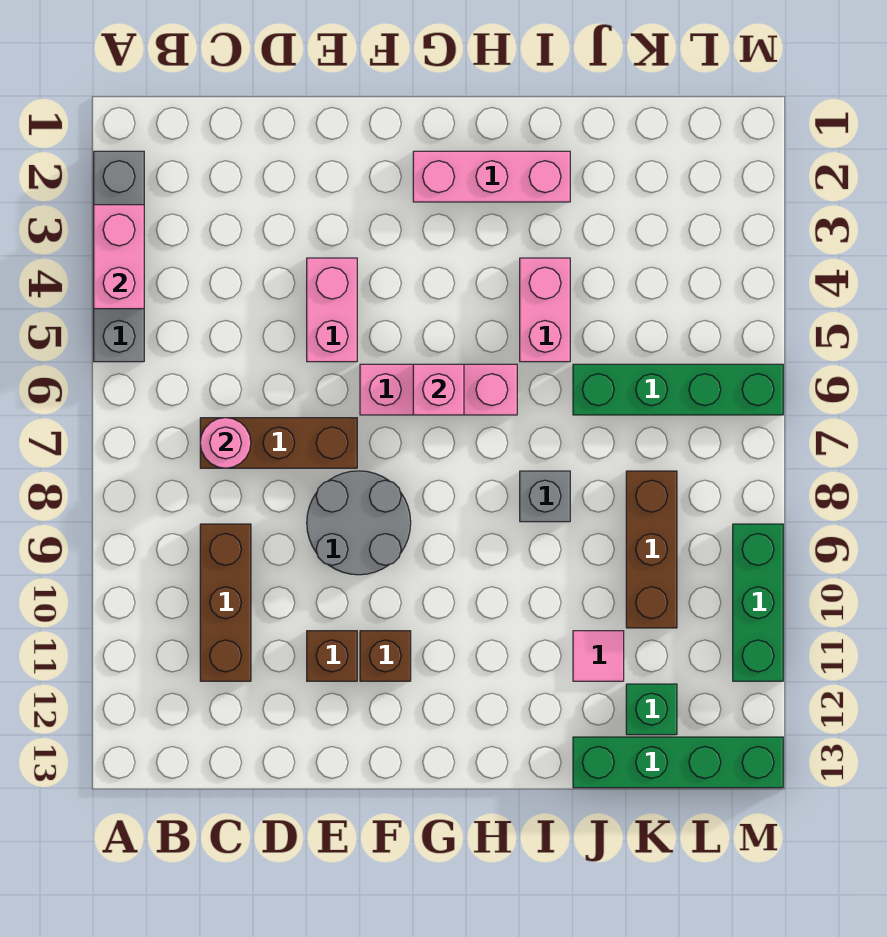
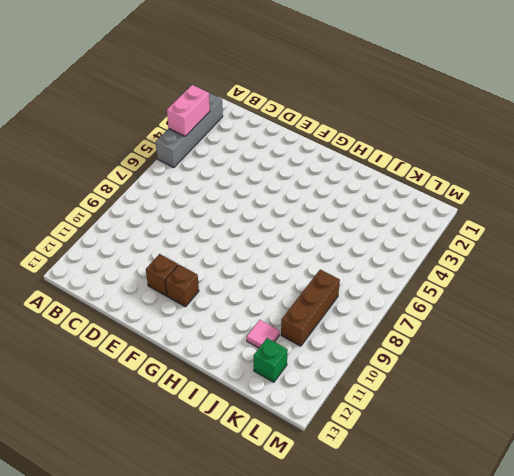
none -> brown 1x3 brick [200,418,357,468]
none -> brown 1x3 brick [200,524,251,681]
none -> pink 1x2 brick [307,258,357,362]

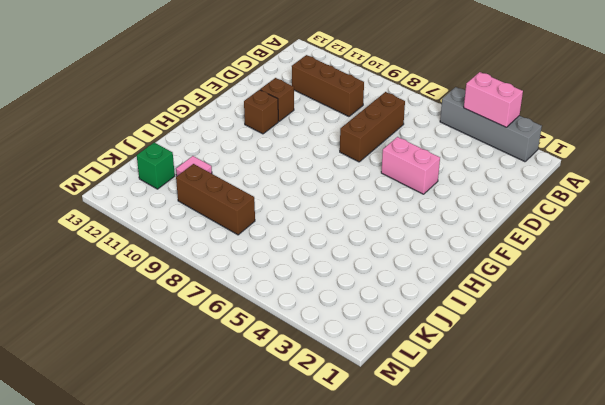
none -> grey 2x2 round brick [307,471,411,575]
none -> pink 1x3 brick [360,364,517,415]
none -> pink 1x3 brick [413,151,570,202]

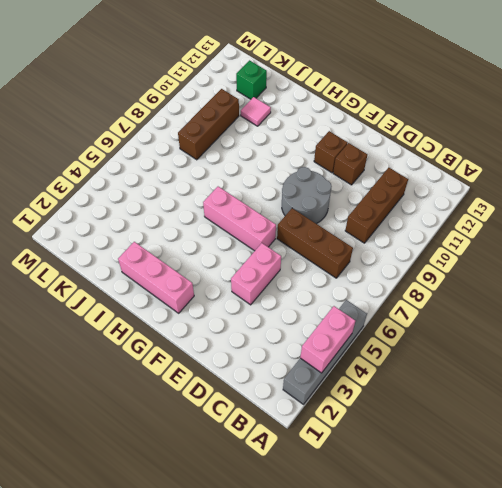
none -> pink 1x2 brick [520,258,570,362]
none -> grey 1x1 brick [520,471,570,522]
none -> green 1x4 brick [573,364,783,415]

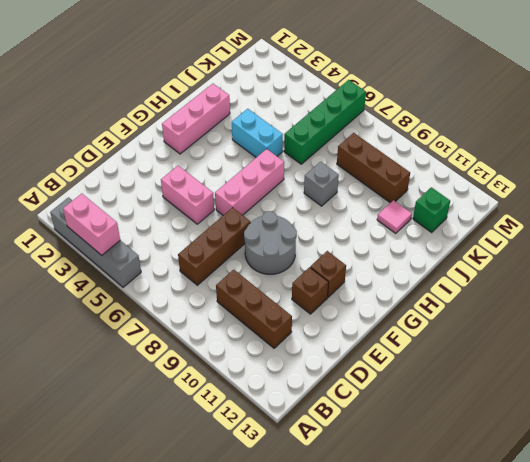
cyan 1x2 brick [232,109,283,157] -> pink 1x2 brick [520,258,570,362]
none -> green 1x4 brick [573,737,783,788]
none -> green 1x3 brick [733,524,783,681]
none -> pink 1x1 round brick [200,418,251,468]

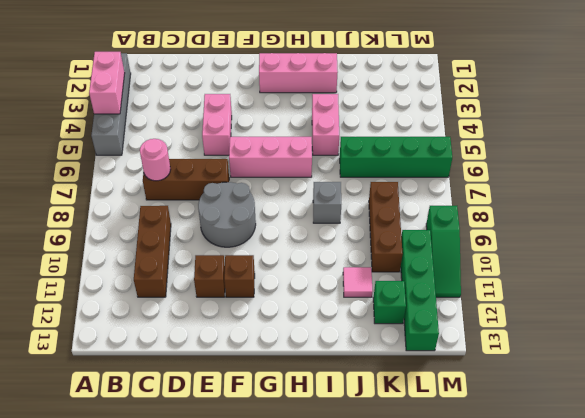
green 1x4 brick [401,230,439,351] -> green 1x4 brick turned to [573,737,783,788]
green 1x3 slope [426,206,461,297] -> green 1x3 brick [733,524,783,681]
none -> pink 1x1 brick [413,364,464,415]

